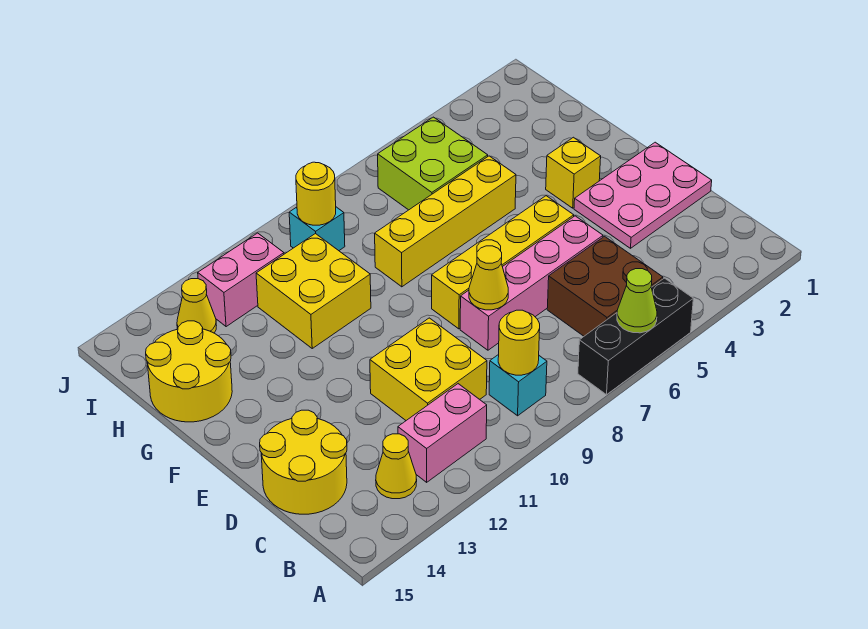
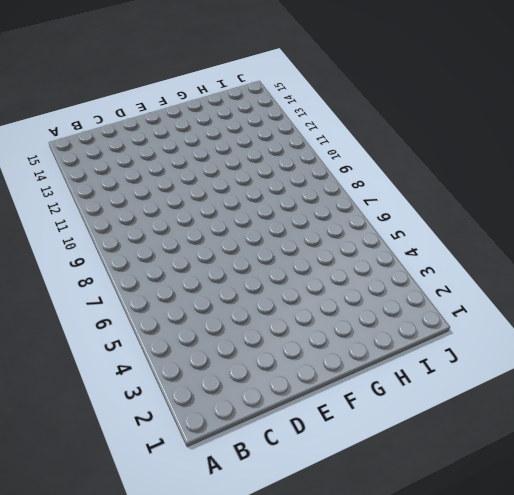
none -> black 1x3 brick [578,278,693,395]
none -> brown 2x2 brick [547,236,663,336]
none -> cyan 1x1 brick [489,354,547,416]

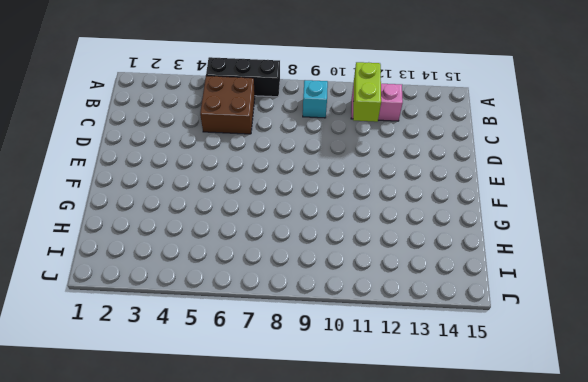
lime 1x2 brick [353,62,381,122] -> none
none -> yellow 1x1 cone [376,434,417,499]
none -> yellow 2x2 brick [370,318,487,420]
none -> yellow 2x2 round brick [260,410,347,514]

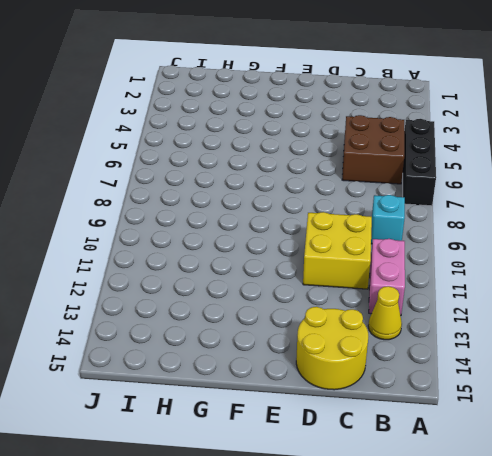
none -> pink 2x3 plate [574,142,712,248]
none -> pink 1x4 brick [460,216,603,350]
none -> yellow 1x4 brick [432,196,574,329]

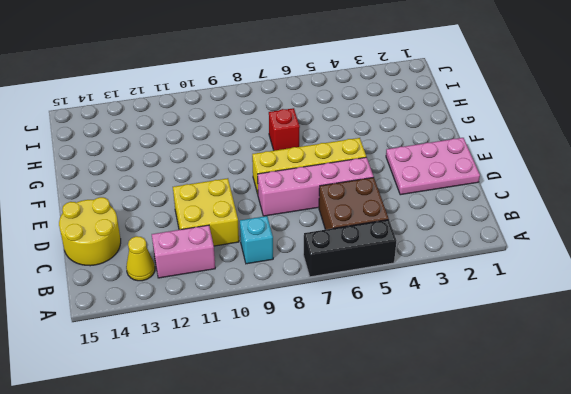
red 1x1 brick [269,108,300,151] -> yellow 1x4 brick [375,156,516,287]
none -> yellow 1x1 brick [546,137,601,208]
none -> yellow 2x2 brick [256,234,371,348]
none -> yellow 2x2 round brick [146,321,232,422]

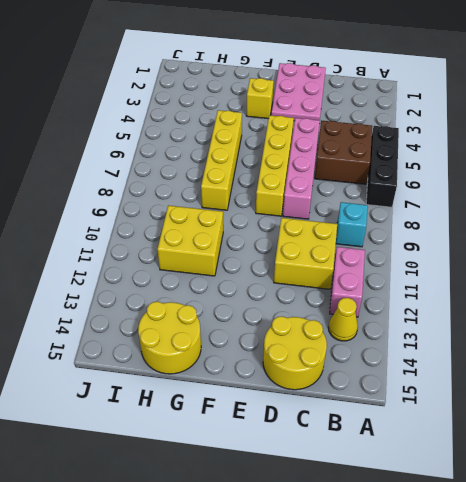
none -> lime 2x2 brick [378,117,488,210]
none -> cyan 1x1 brick [289,207,345,251]
none -> pink 1x2 brick [198,233,284,327]

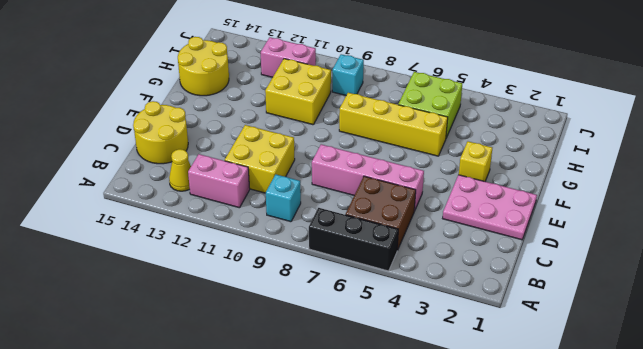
none -> yellow 1x4 brick [432,196,574,329]
none -> yellow 1x1 cone [177,279,216,333]
none -> lime 1x1 cone [617,269,657,333]

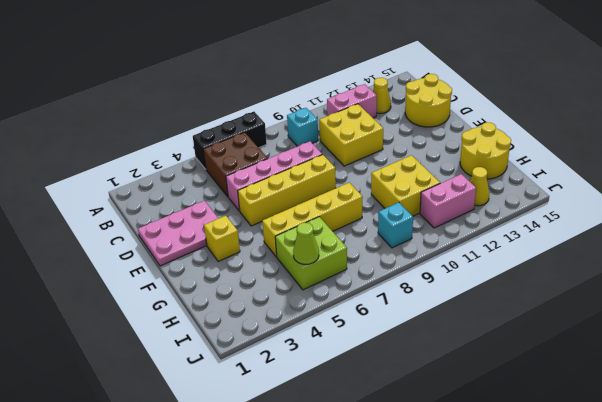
lime 1x1 cone [293,223,319,264] -> lime 1x1 cone moved to [617,269,657,333]
none -> yellow 1x1 round brick [498,310,540,375]
none -> yellow 1x1 cone [469,246,508,310]
none -> yellow 1x1 round brick [296,162,336,225]

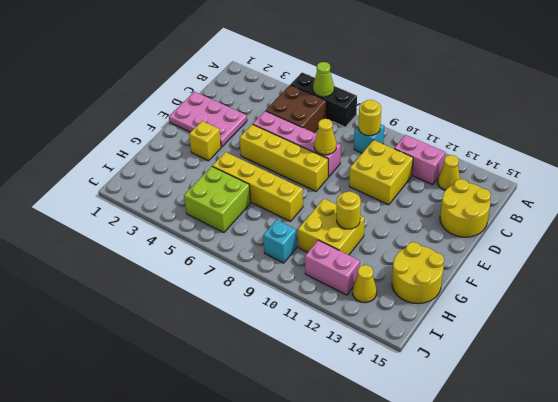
yellow 1x1 round brick [337,192,361,229] -> yellow 1x1 round brick moved to [296,162,336,225]

